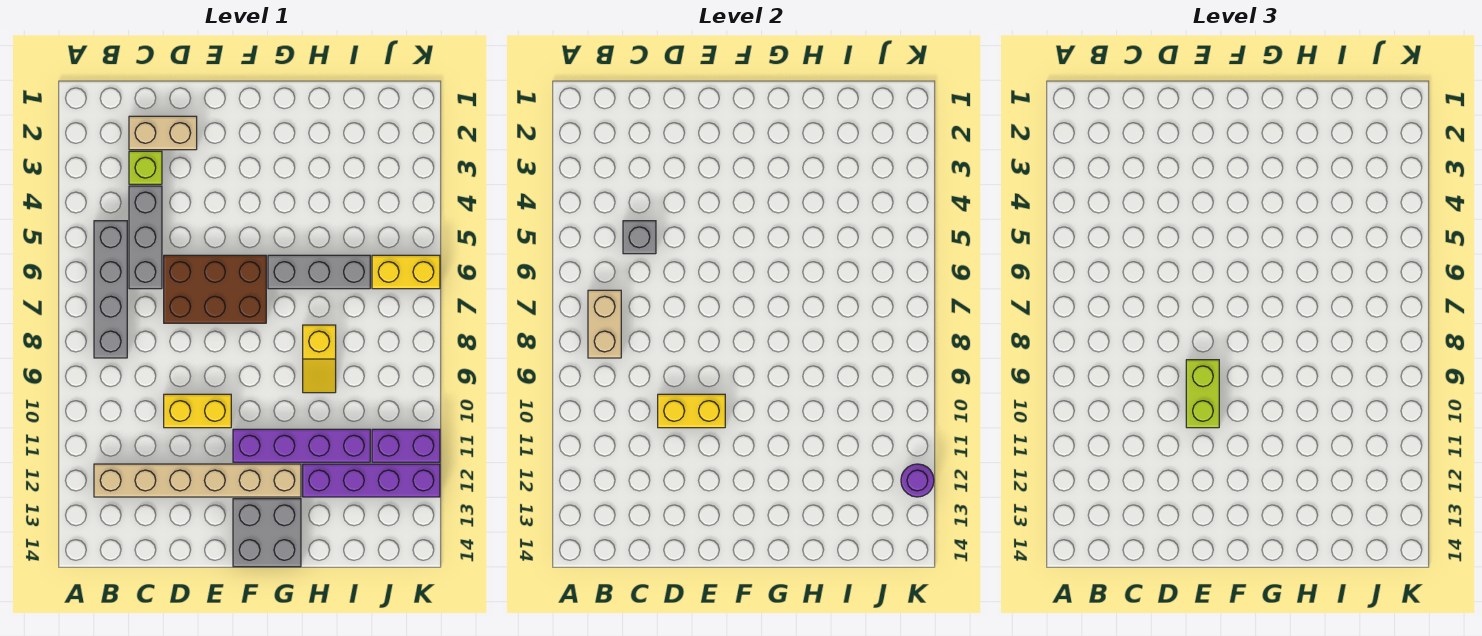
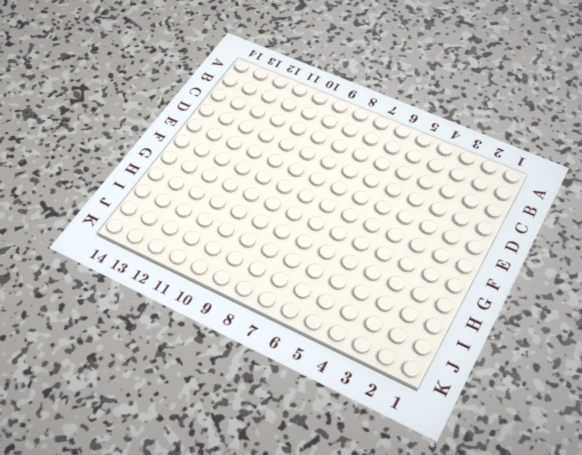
none -> grey 1x4 brick [94,221,127,358]
none -> tan 1x6 brick [94,464,301,497]
none -> tan 1x2 brick [129,116,197,150]

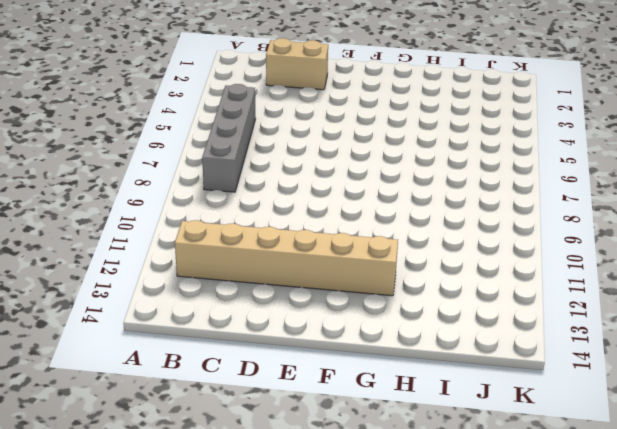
none -> lime 1x1 brick [129,151,162,184]
none -> grey 1x3 brick [129,186,162,289]
none -> brown 2x3 brick [164,255,266,323]

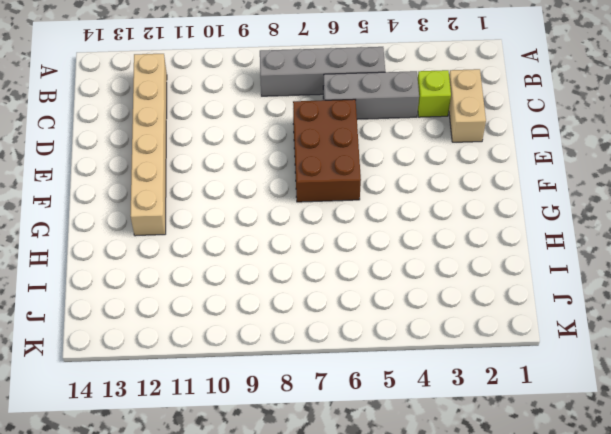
none -> yellow 1x2 brick [164,394,231,428]
none -> purple 1x4 brick [233,429,370,462]
none -> grey 2x2 brick [233,499,301,567]

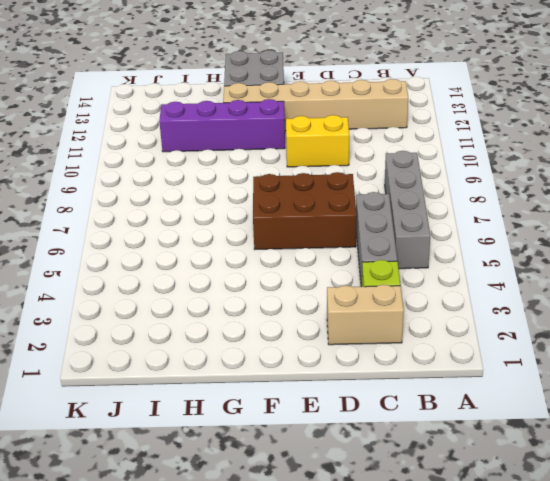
none -> grey 1x3 brick [268,255,370,289]
none -> yellow 1x2 slope [303,325,336,393]
none -> purple 1x4 brick [303,464,440,497]

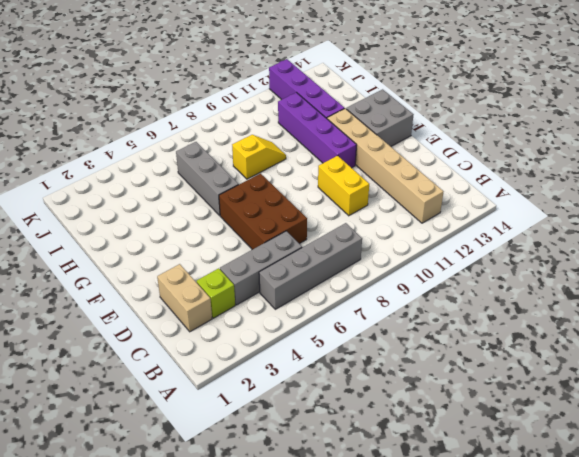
none -> yellow 1x2 brick [372,255,440,289]
none -> purple 1x2 brick [372,429,440,462]
none -> tan 1x2 brick [588,290,621,358]

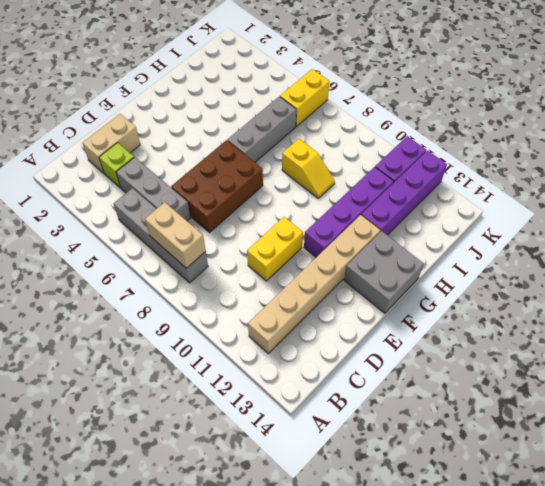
none -> grey 1x1 brick [623,221,656,254]
none -> yellow 1x2 brick [658,394,725,428]
none -> purple 1x1 round brick [901,464,934,497]

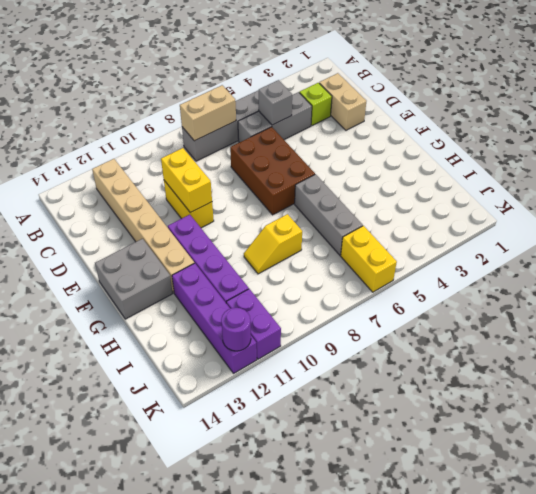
none -> lime 1x2 brick [1186,360,1219,428]

